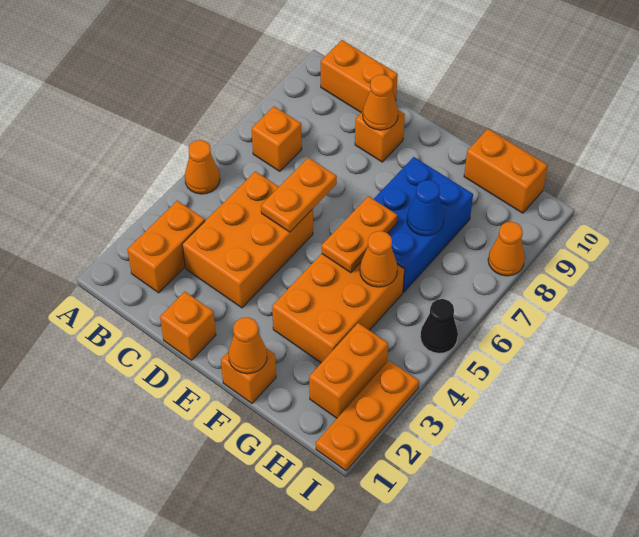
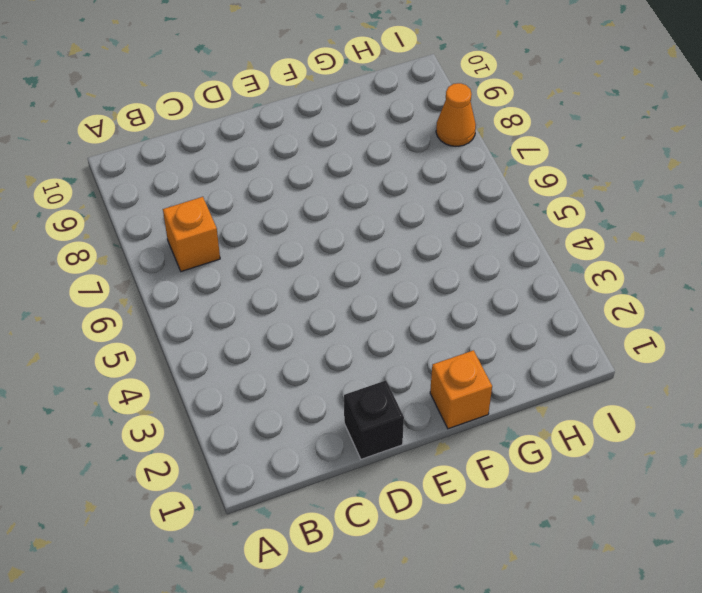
black 1x1 brick [344,380,404,459] -> orange 1x1 brick [160,292,216,360]
none -> orange 1x1 cone [185,140,220,194]
none -> orange 1x2 brick [127,201,205,293]
none -> orange 1x2 brick [321,40,398,113]

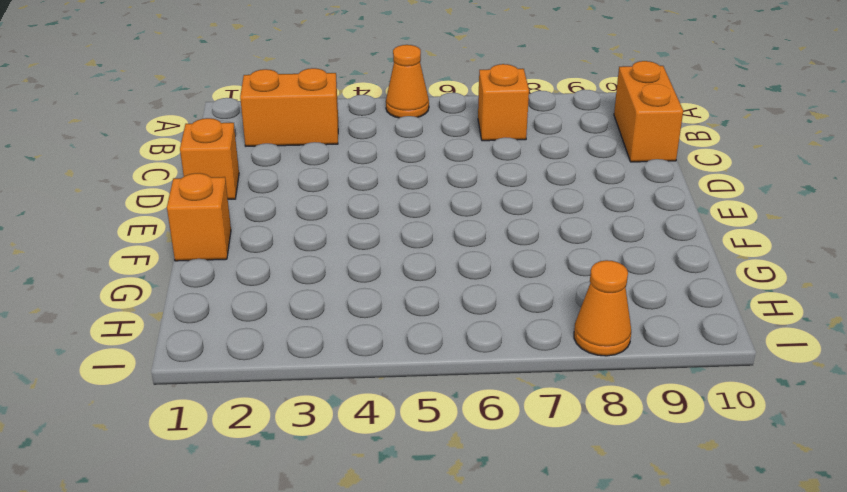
none -> orange 2x3 brick [182,171,313,308]
none -> orange 1x1 brick [355,110,405,162]
none -> orange 2x3 brick [272,254,405,363]

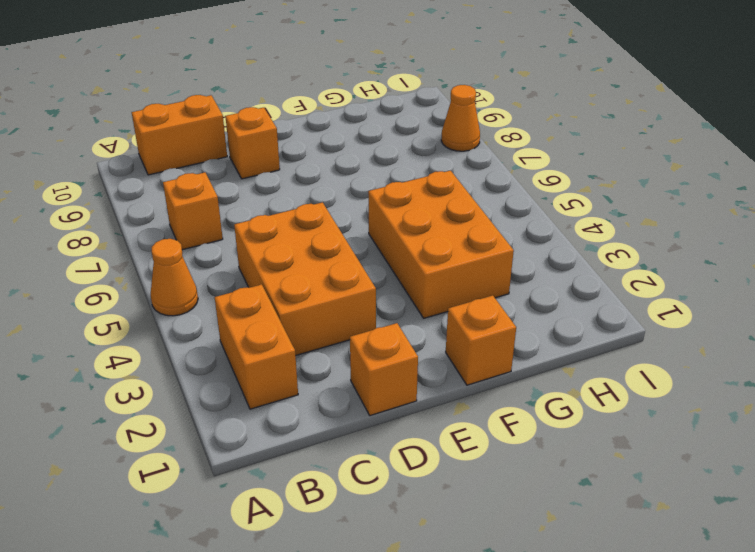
none -> blue 2x3 brick [374,157,473,292]
none -> orange 1x2 brick [464,129,548,213]
none -> orange 1x2 brick [309,323,388,418]

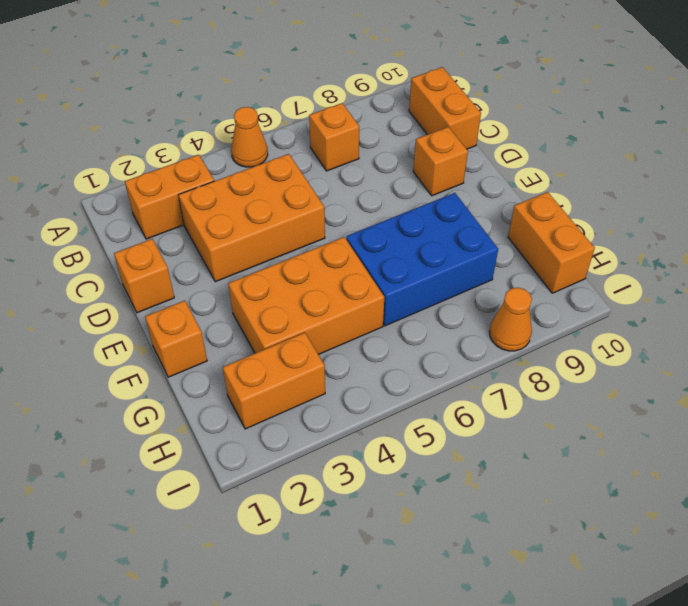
none -> orange 1x3 plate [316,361,419,471]
none -> black 1x1 cone [420,299,458,353]
none -> orange 1x2 plate [261,158,337,232]

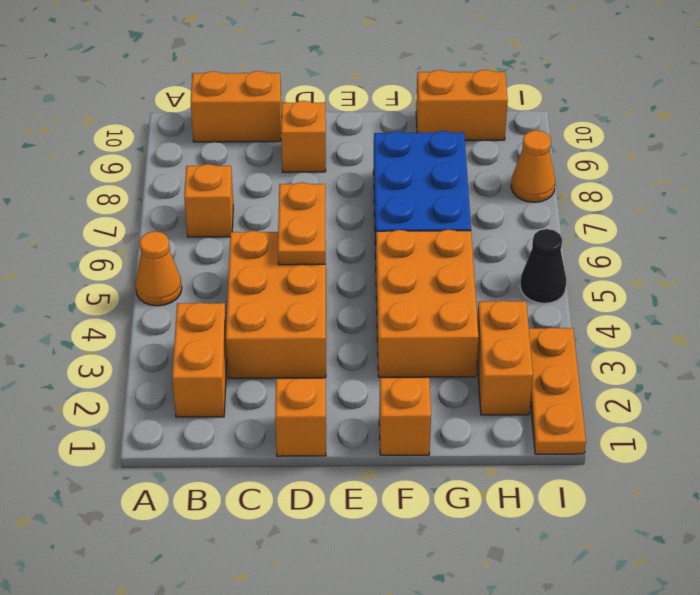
none -> orange 1x1 cone [363,75,398,130]
none -> orange 1x1 cone [228,317,267,374]
none -> orange 1x2 plate [322,196,398,273]

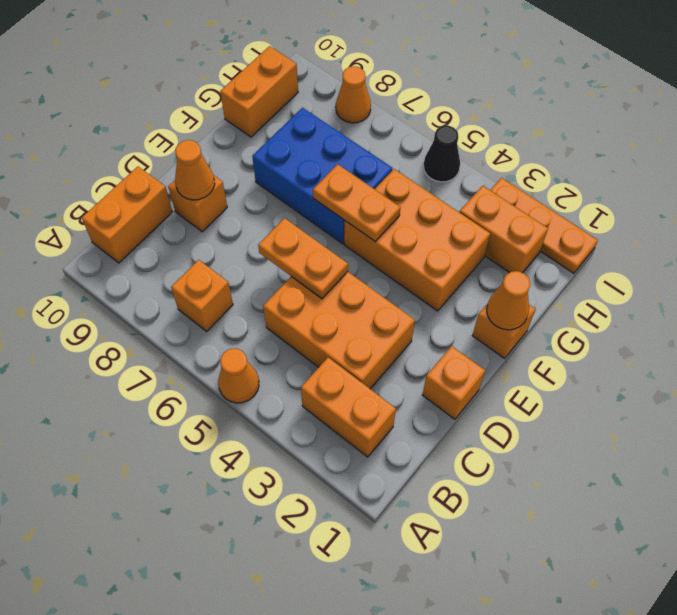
none -> orange 1x1 cone [360,231,397,287]
none -> blue 1x1 cone [407,180,444,236]

